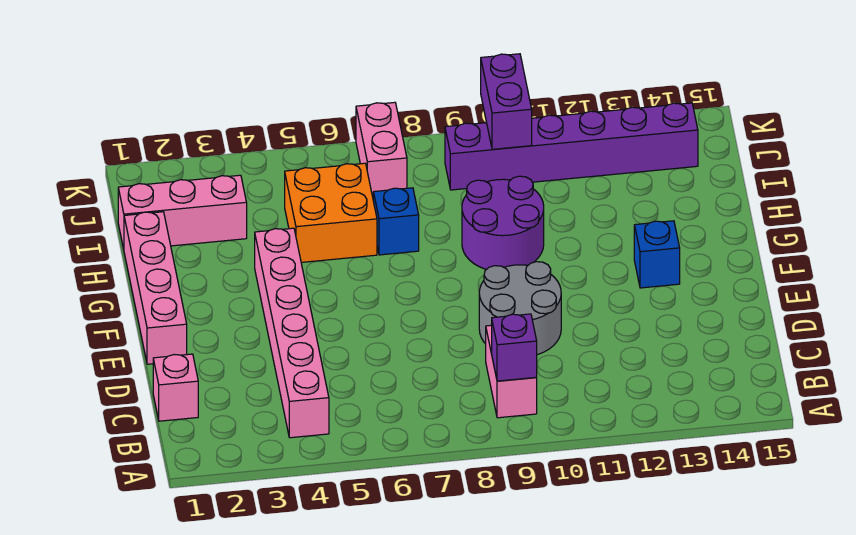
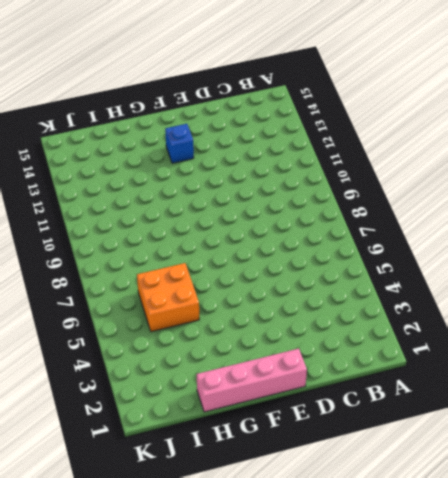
none -> pink 1x6 brick [255,228,329,438]
none -> pink 1x2 brick [486,325,537,418]
none -> pink 1x1 brick [153,354,198,421]

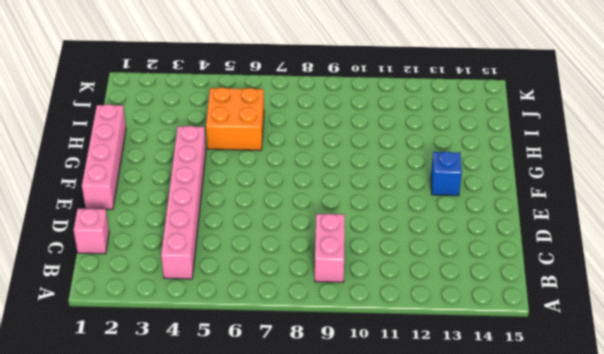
none -> grey 2x2 round brick [479,262,561,355]
none -> purple 2x2 round brick [462,176,544,269]
none -> blue 1x1 brick [373,188,419,255]

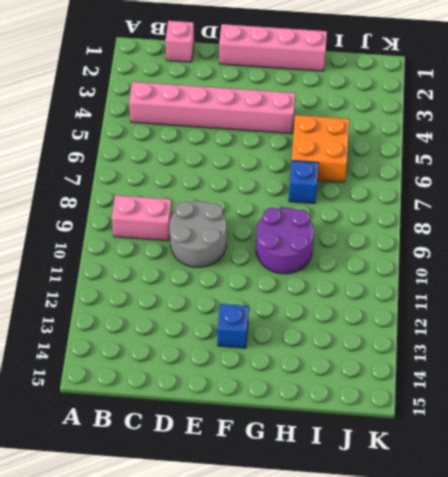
none -> pink 1x3 brick [118,175,247,249]
none -> pink 1x2 brick [356,102,407,197]
none -> purple 1x6 brick [445,103,698,190]

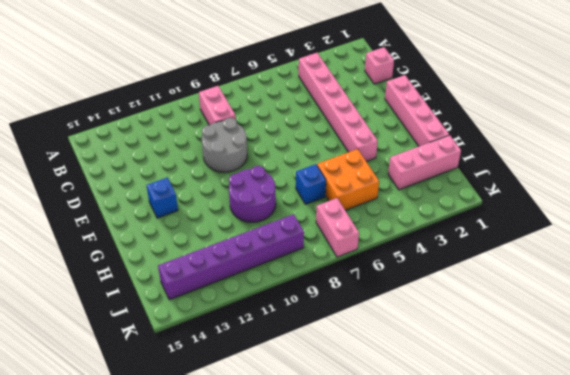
none -> purple 1x1 brick [492,314,537,381]
none -> purple 1x2 brick [481,54,532,149]

